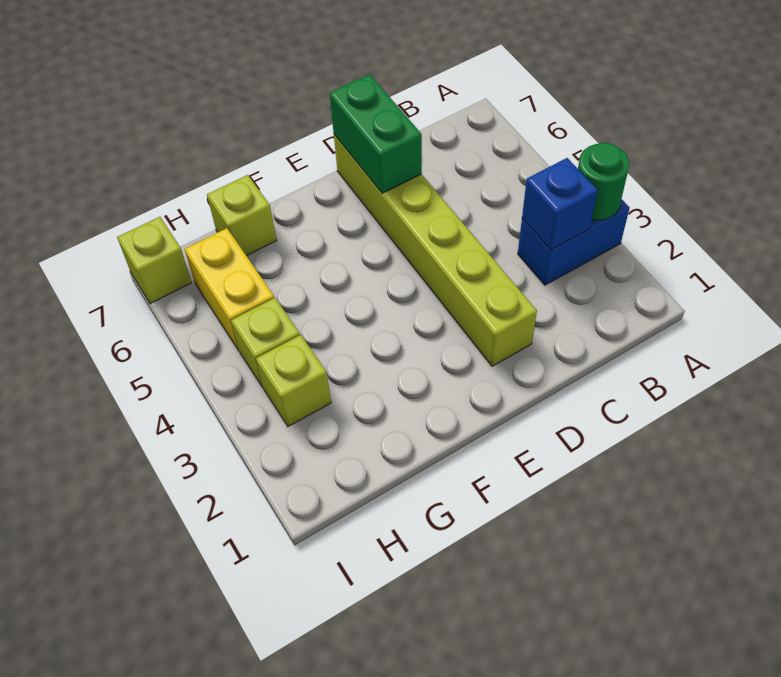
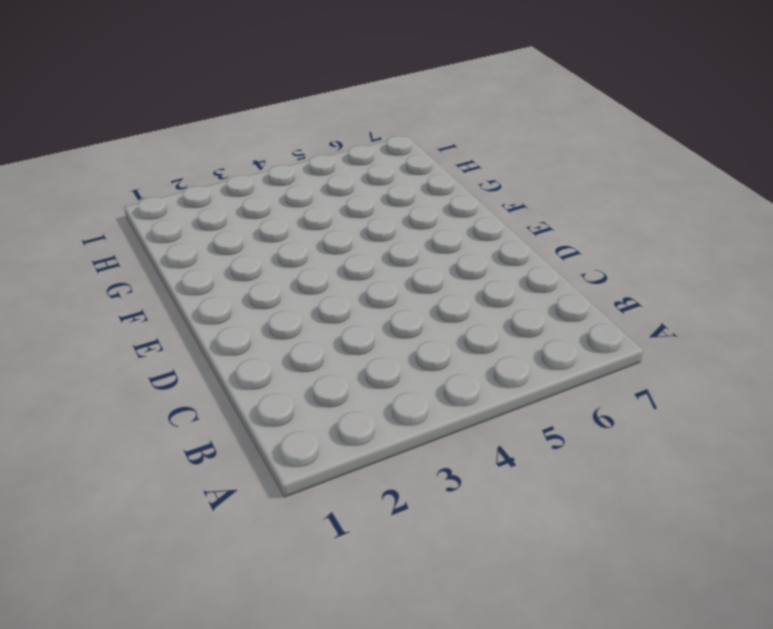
none -> blue 1x2 brick [518,199,630,285]
none -> lime 1x6 brick [334,135,537,366]

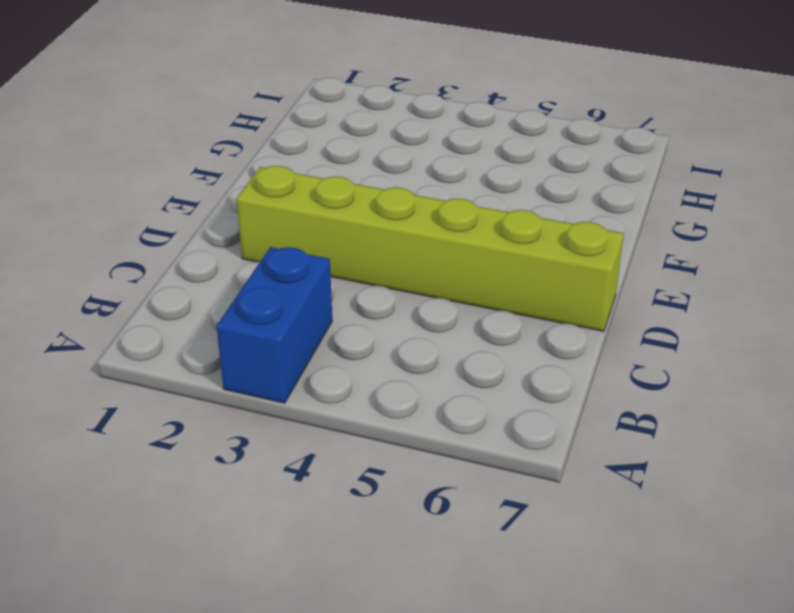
none -> lime 1x1 brick [207,175,277,256]
none -> lime 1x1 brick [256,335,331,427]

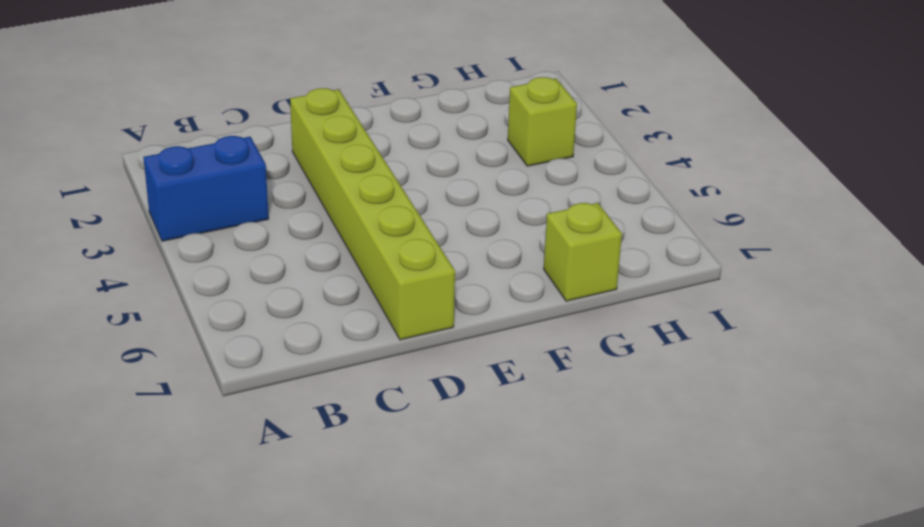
none -> lime 1x1 brick [231,298,300,388]
none -> yellow 1x2 brick [185,228,274,351]

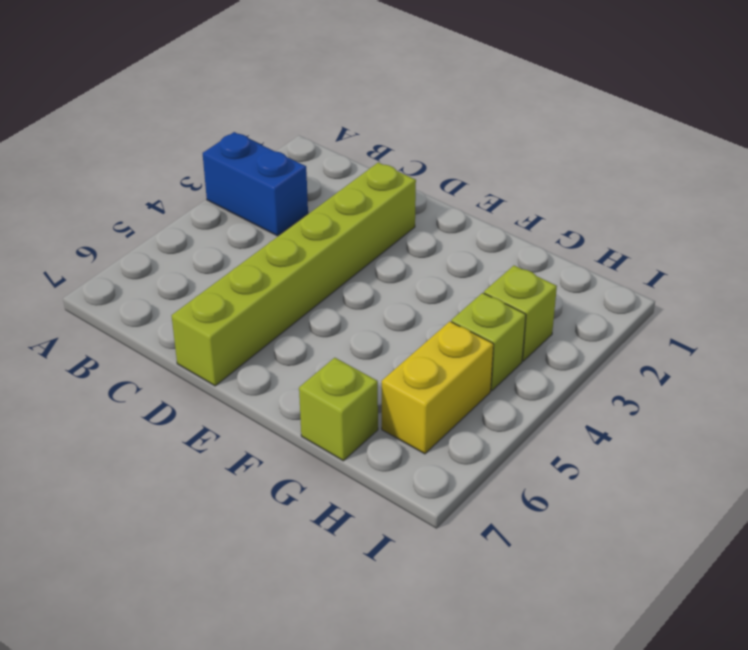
none -> lime 1x1 brick [117,217,192,304]
none -> green 1x1 round brick [578,143,629,220]

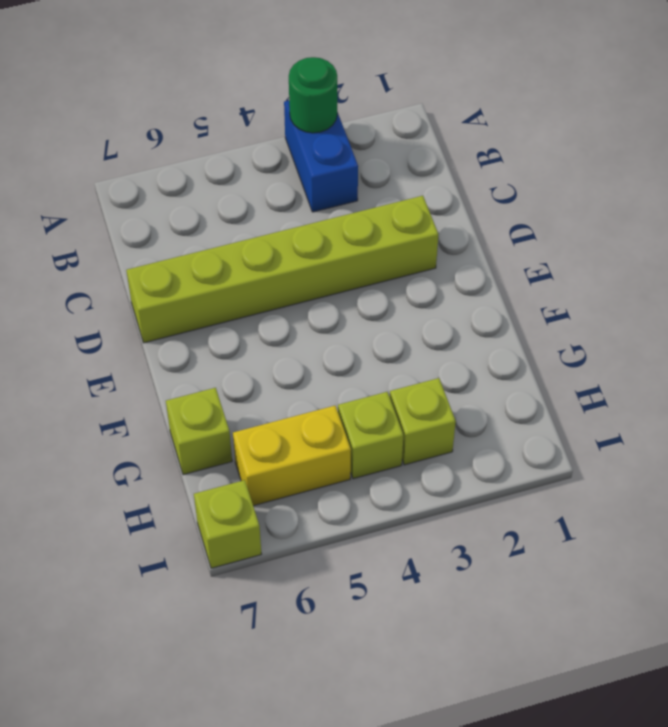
none -> blue 1x1 brick [522,158,598,250]
none -> green 1x2 brick [329,74,422,193]

